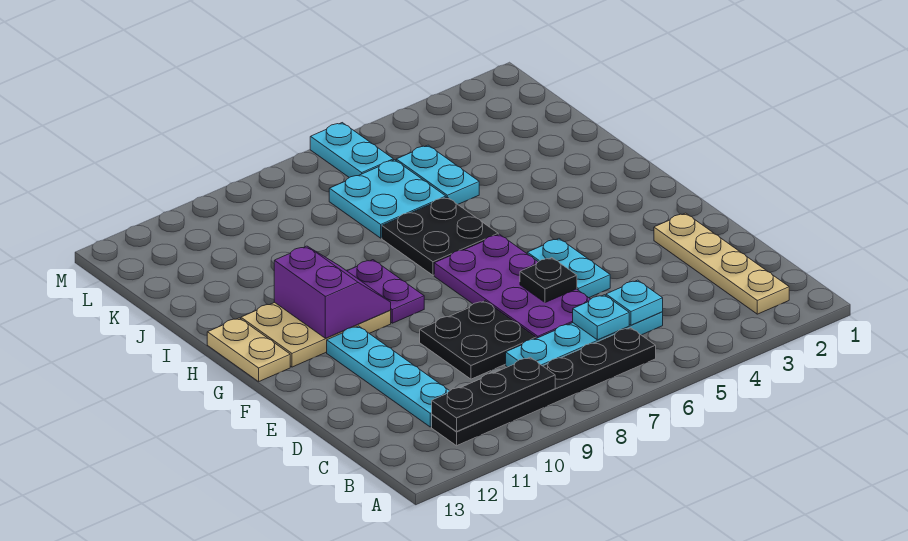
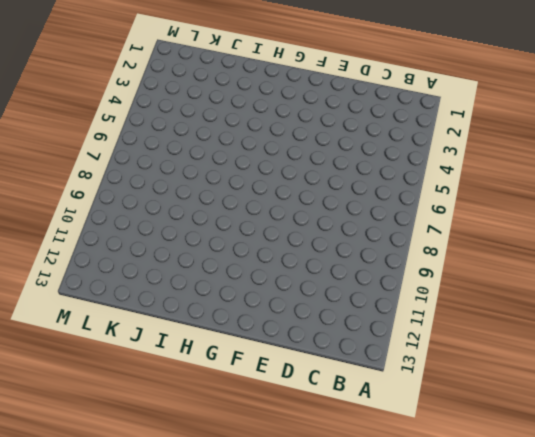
none -> tan 1x4 plate [654,213,789,314]
none -> black 1x6 plate [432,328,656,446]
none -> cyan 1x4 plate [506,312,663,367]

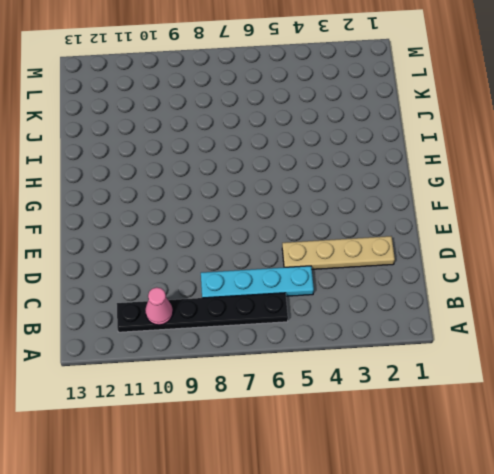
pink 1x1 cone [145,287,173,325] -> black 1x3 plate [432,357,555,431]
tan 1x4 plate [282,236,395,269] -> tan 1x4 plate turned to [654,213,789,314]
none -> cyan 1x4 plate [327,326,449,427]
none -> purple 2x4 plate [434,234,590,338]
none -> black 2x2 plate [420,301,536,379]

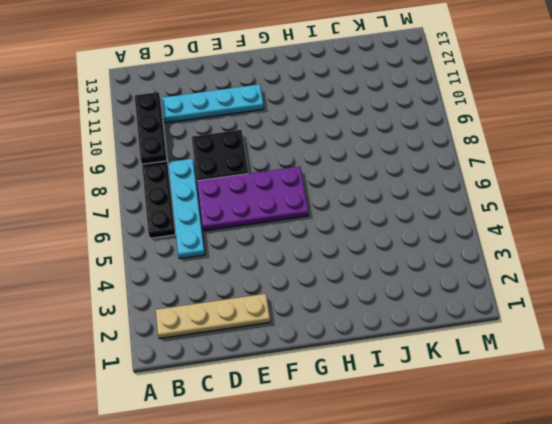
none -> cyan 1x2 plate [527,239,610,298]
none -> purple 1x2 plate [347,260,424,323]
none -> tan 2x3 plate [241,302,391,367]

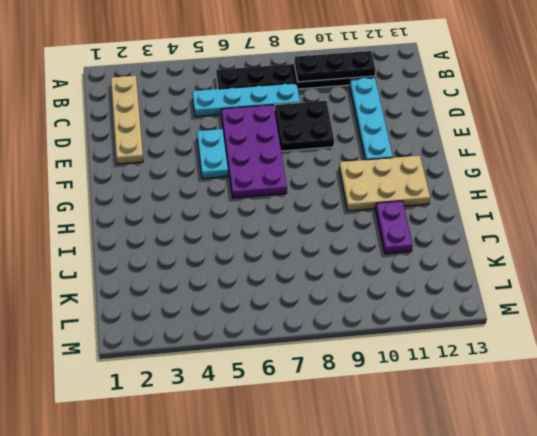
purple 1x2 plate [375,201,413,254] -> purple 1x2 plate moved to [347,260,424,323]
none -> tan 1x2 plate [207,318,290,382]
none -> black 2x2 plate [382,197,498,275]
none -> cyan 1x2 plate [396,145,479,204]

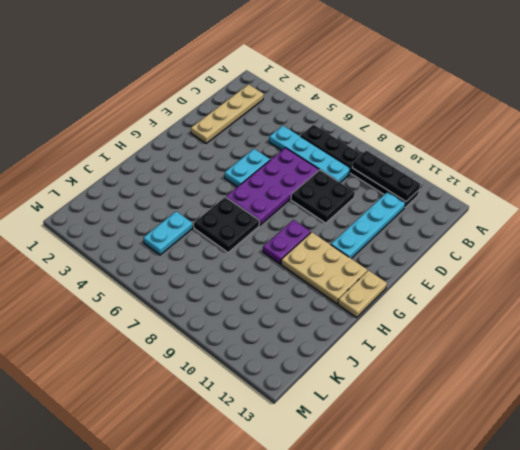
none -> cyan 2x2 plate [329,160,446,238]
none -> cyan 1x2 plate [310,123,393,177]
none -> cyan 1x1 plate [606,280,663,325]

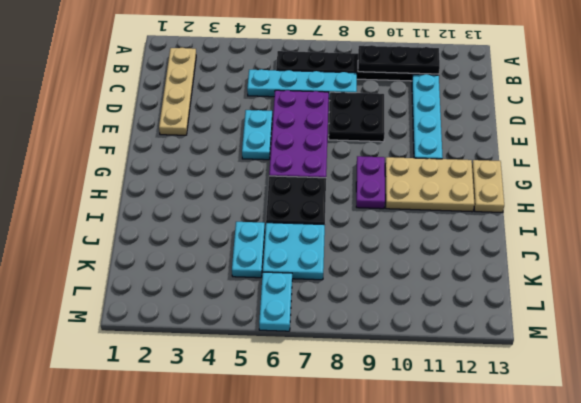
none -> cyan 1x1 plate [606,280,663,325]
none -> cyan 1x1 plate [573,295,629,340]
none -> black 1x1 plate [520,258,577,303]

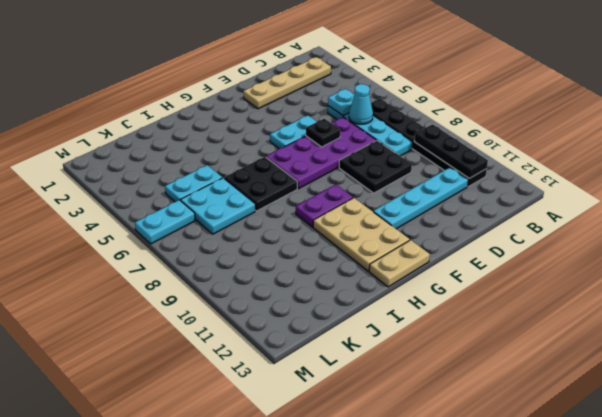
cyan 1x1 cone [349,84,373,124] -> cyan 1x1 plate [573,295,629,340]
none -> purple 2x2 slope [274,246,391,338]

